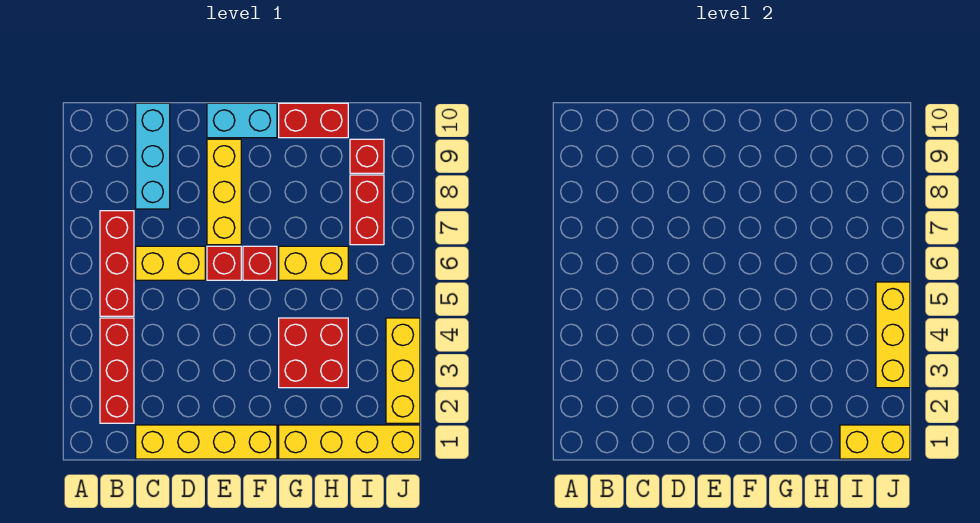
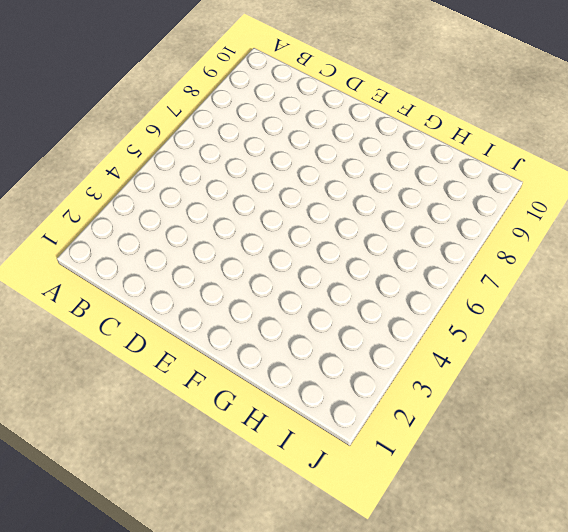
none -> red 1x3 brick [100,318,134,423]
none -> red 1x3 brick [100,211,134,316]
none -> yellow 1x4 brick [136,425,277,459]

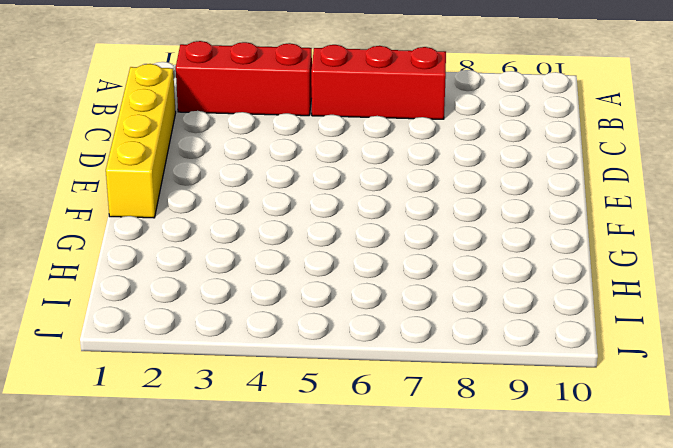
none -> yellow 1x2 brick [136,246,205,280]
none -> cyan 1x3 brick [136,103,170,209]
none -> red 1x1 brick [207,246,241,280]

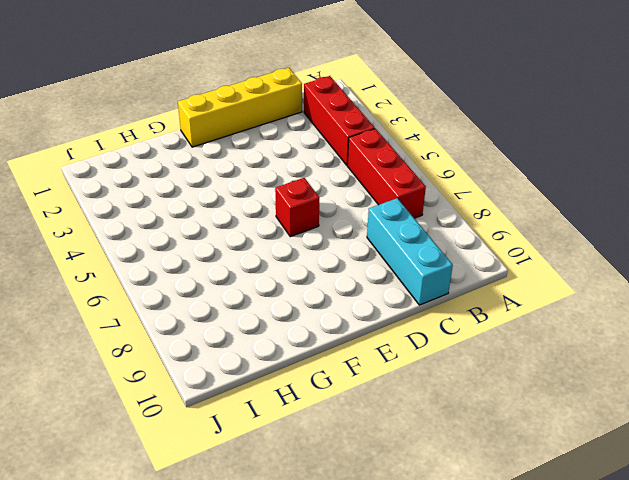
none -> yellow 1x2 brick [136,246,205,280]
none -> yellow 1x3 brick [207,139,241,245]
none -> cyan 1x2 brick [207,103,277,138]

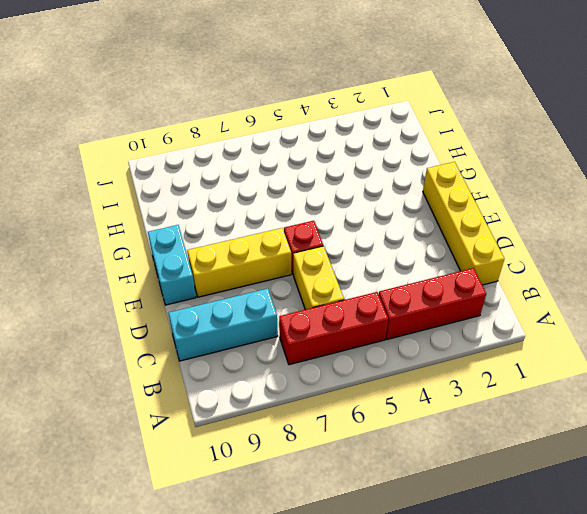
none -> red 1x1 brick [243,246,277,280]
none -> yellow 1x4 brick [279,425,420,459]
none -> red 2x2 brick [279,318,348,388]

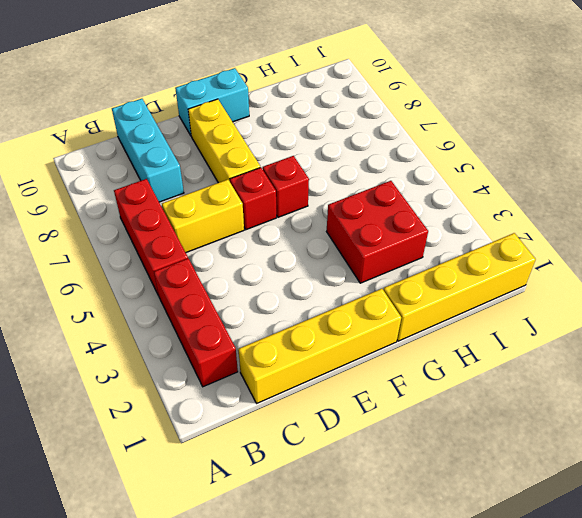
none -> yellow 1x2 brick [279,246,348,280]
none -> red 1x2 brick [279,103,348,138]
none -> red 1x2 brick [350,175,384,245]

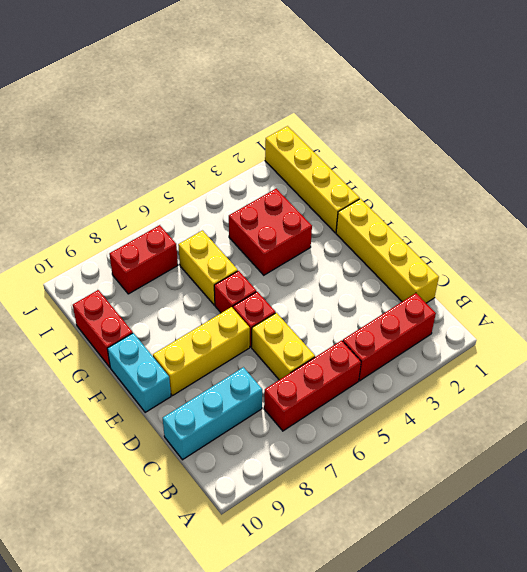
none -> red 1x1 brick [350,139,384,173]
none -> yellow 1x3 brick [386,318,420,423]
none -> yellow 1x2 brick [840,425,910,459]

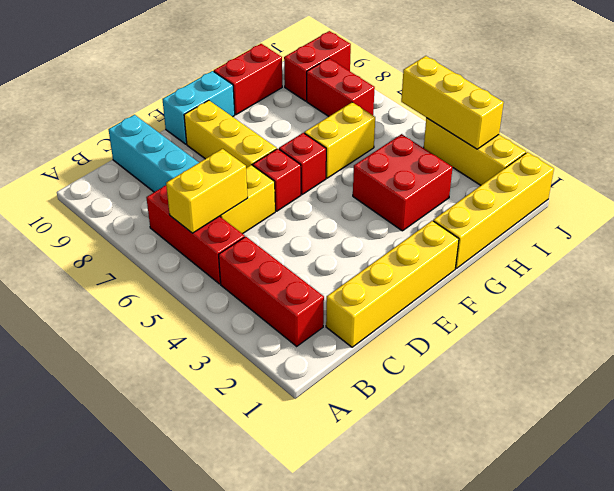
yellow 1x2 brick [166,149,248,233] -> yellow 1x2 brick moved to [840,425,910,459]
red 1x2 brick [284,31,351,101] -> red 1x1 brick [350,139,384,173]

